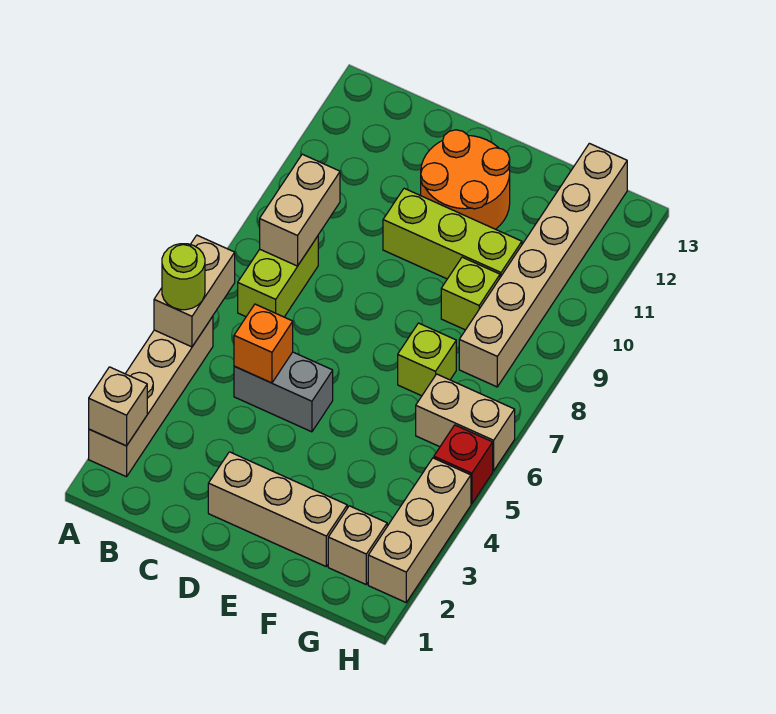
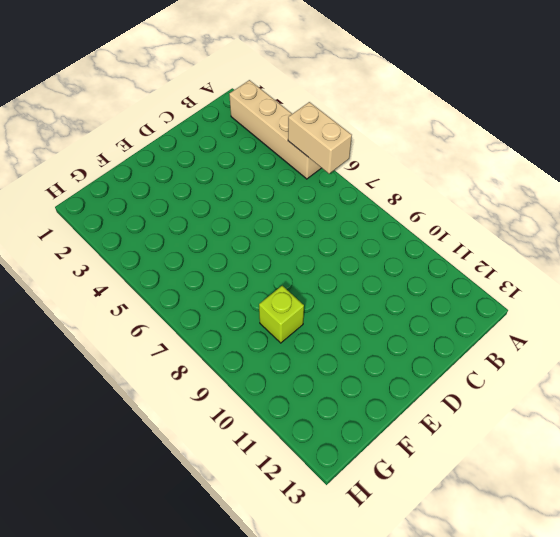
none -> lime 1x2 brick [238,236,318,317]
none -> grey 1x2 brick [234,352,333,432]
none -> tan 1x3 brick [208,452,347,566]

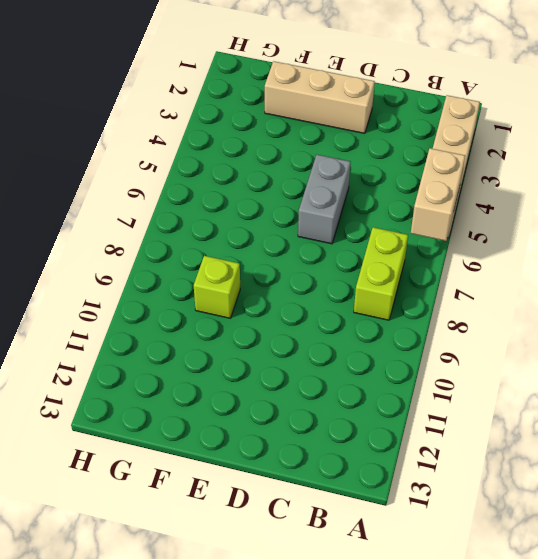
grey 1x2 brick [298,155,351,244] -> grey 1x2 brick turned to [234,352,333,432]
none -> lime 1x3 brick [383,188,522,279]
none -> orange 2x2 round brick [421,130,510,229]
none -> lime 1x1 brick [398,323,456,396]

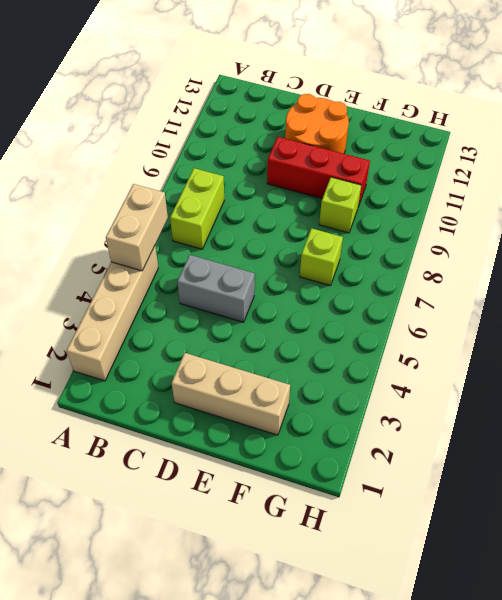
red 1x3 brick [267,137,370,207] -> lime 1x3 brick [383,188,522,279]
none -> tan 1x1 brick [328,506,387,584]
none -> tan 1x2 brick [416,374,515,471]
none -> tan 1x6 brick [459,143,627,387]

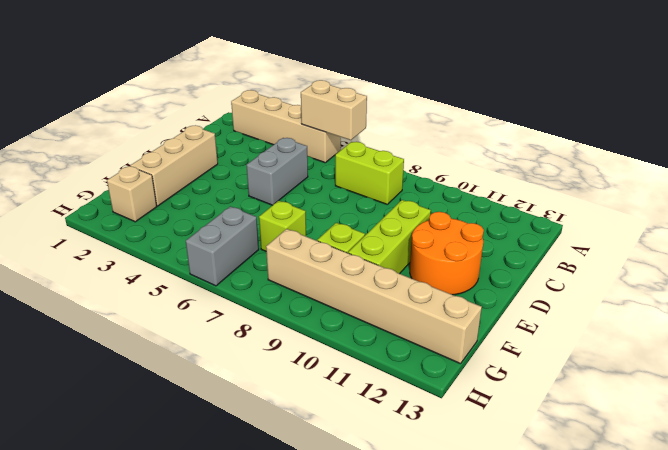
grey 1x2 brick [186,206,259,286] -> tan 1x2 brick [416,374,515,471]
none -> tan 1x3 brick [368,458,471,602]
none -> red 1x1 brick [434,425,493,504]
none -> tan 1x1 brick [89,367,147,446]

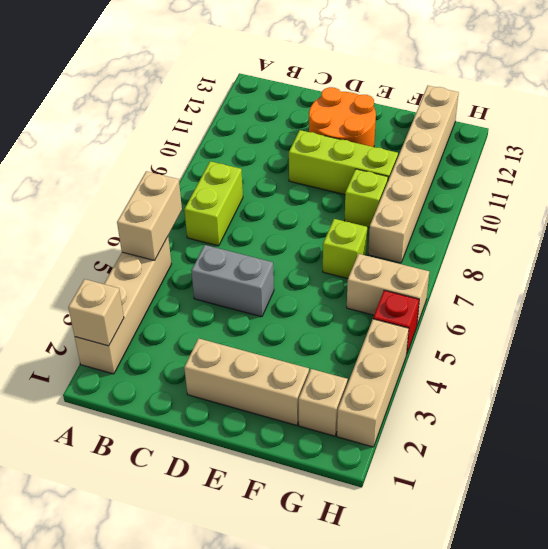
none -> tan 1x2 brick [260,154,340,266]
none -> orange 1x1 brick [234,304,293,383]
none -> lime 1x1 round brick [162,244,205,310]

